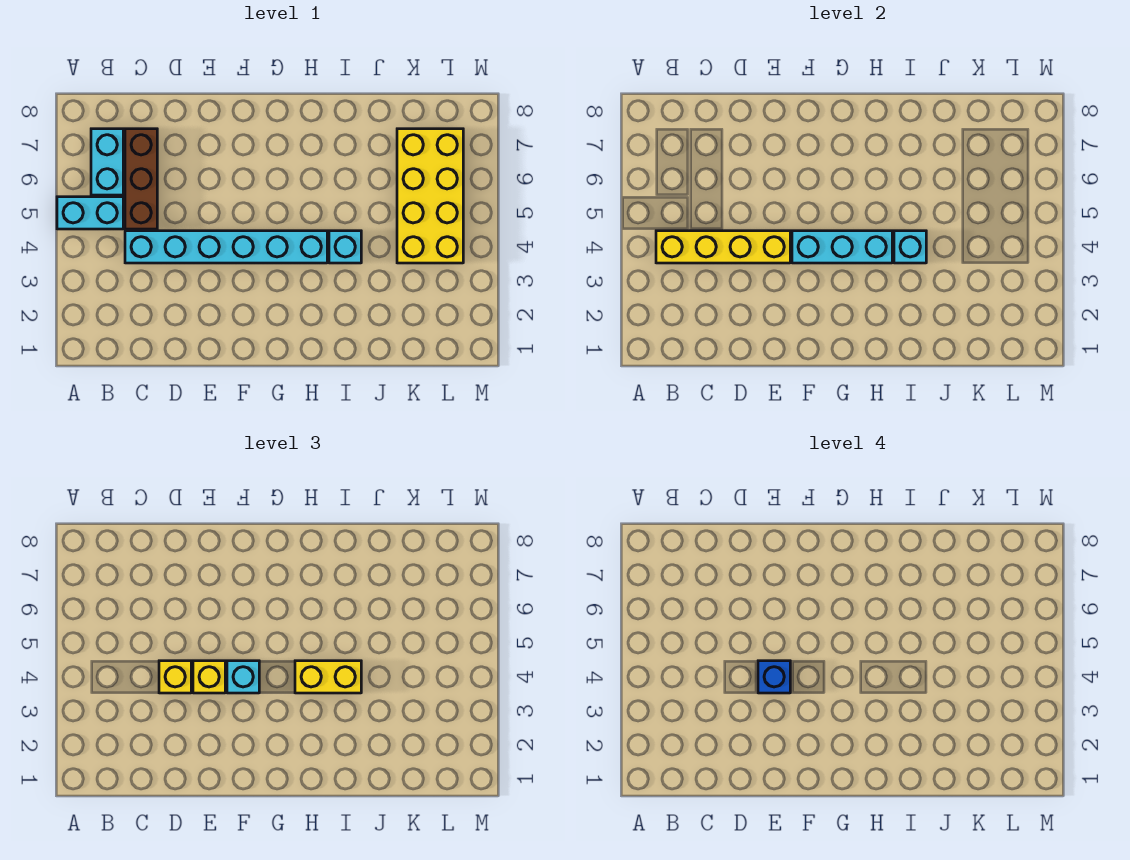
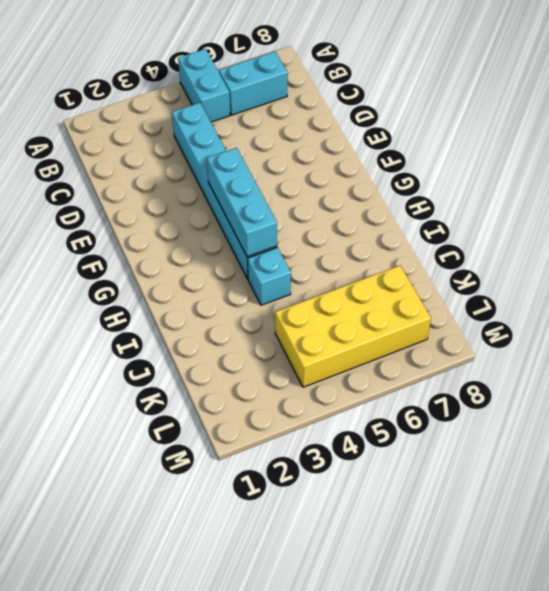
none -> brown 1x3 brick [125,129,157,229]
none -> yellow 1x4 brick [656,231,790,263]
none -> cyan 1x1 brick [894,231,926,263]

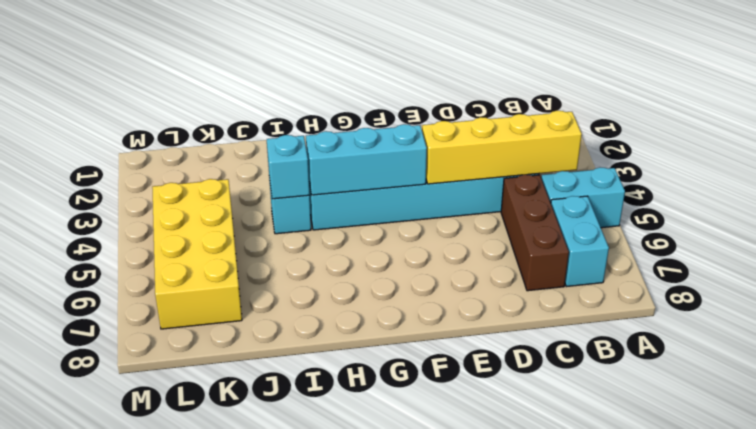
none -> yellow 1x1 brick [159,661,191,693]
none -> yellow 1x1 brick [193,661,225,693]
none -> cyan 1x1 brick [227,661,259,693]

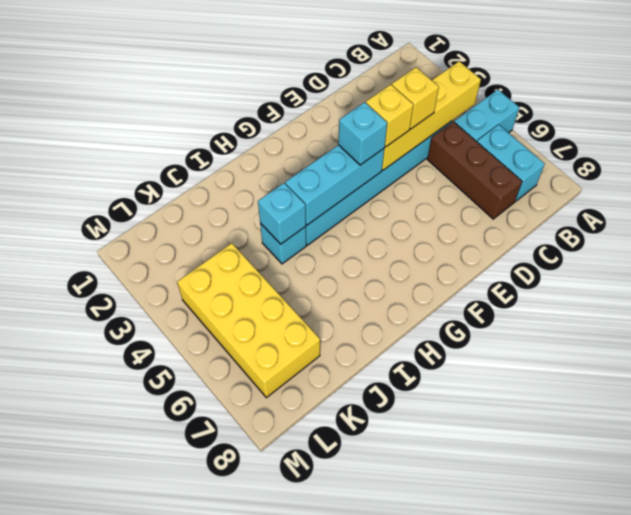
none -> yellow 1x2 brick [295,661,361,693]
none -> blue 1x1 brick [758,661,790,693]

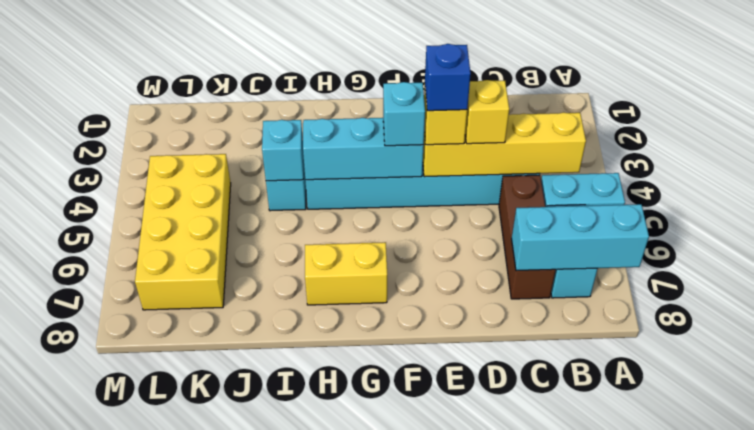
cyan 1x3 brick [512,204,649,271] -> none
yellow 1x2 brick [305,242,387,305] -> yellow 1x2 brick moved to [295,661,361,693]

